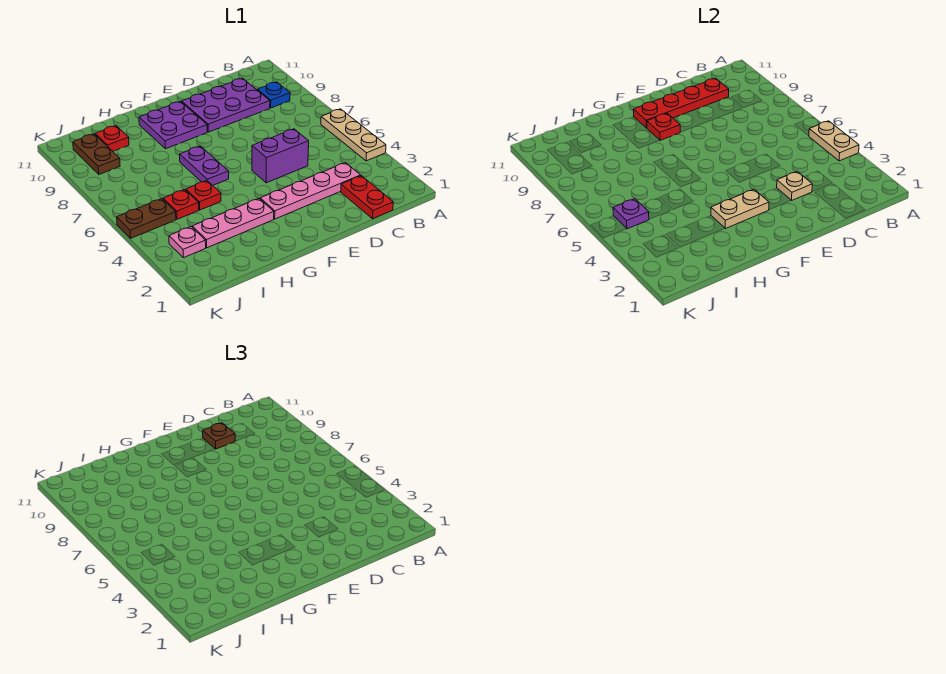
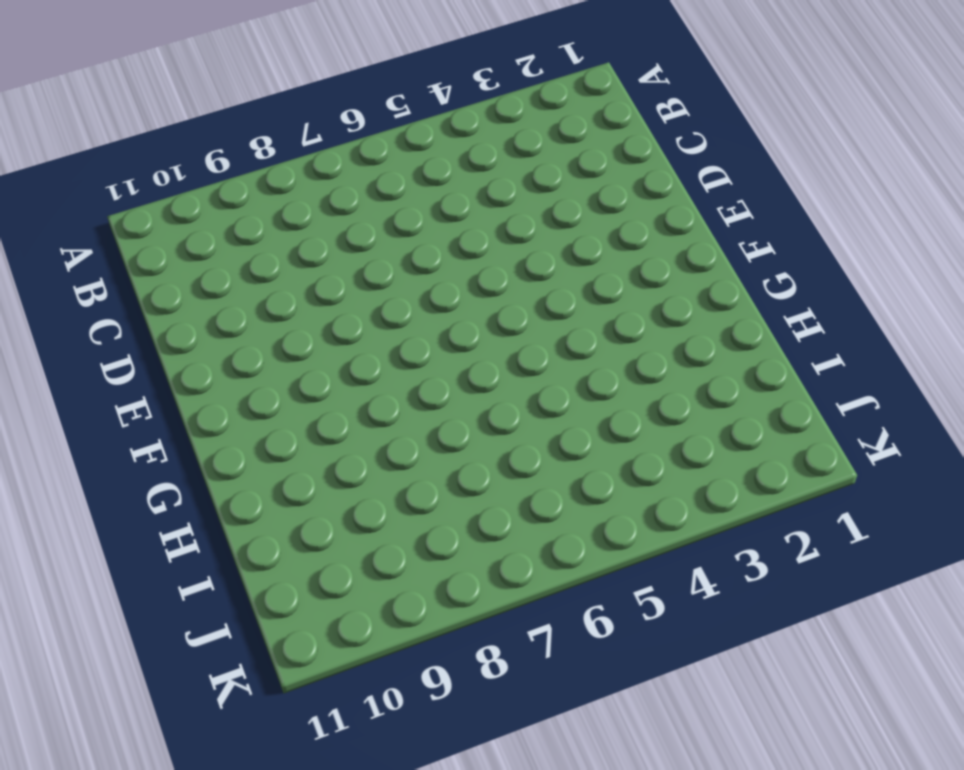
none -> tan 1x3 plate [321,109,386,161]
none -> blue 1x1 plate [258,82,290,108]
none -> red 1x2 plate [341,176,393,219]

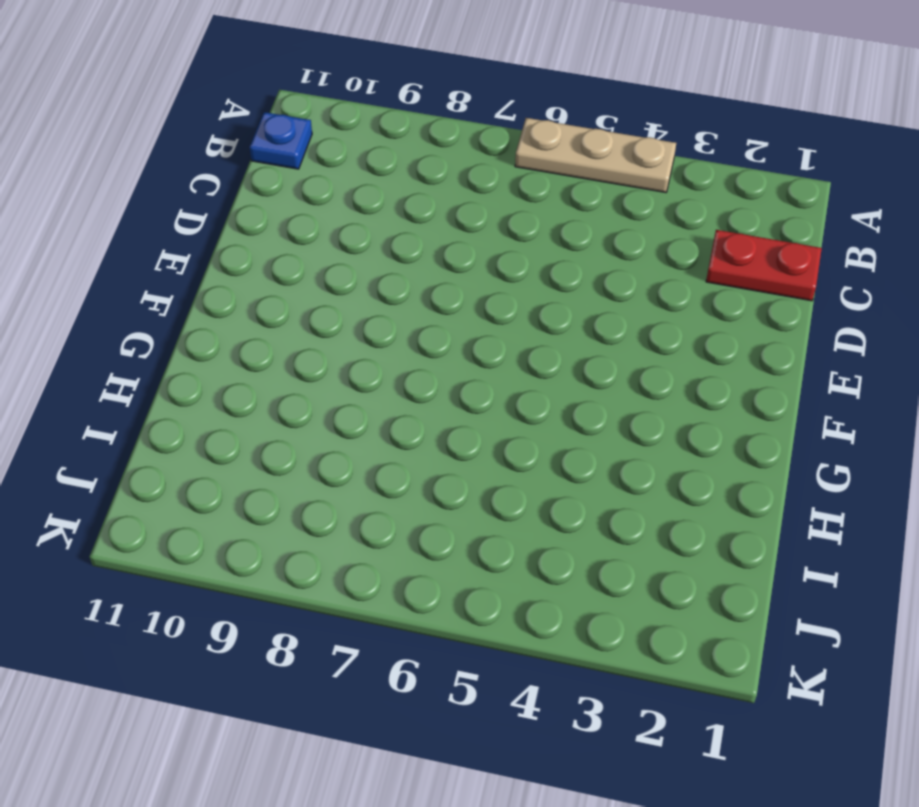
blue 1x1 plate [249,112,312,169] -> blue 1x1 plate moved to [258,82,290,108]
none -> pink 1x4 plate [260,163,361,219]
none -> purple 2x3 plate [182,78,270,132]
none -> purple 1x2 brick [252,129,309,183]

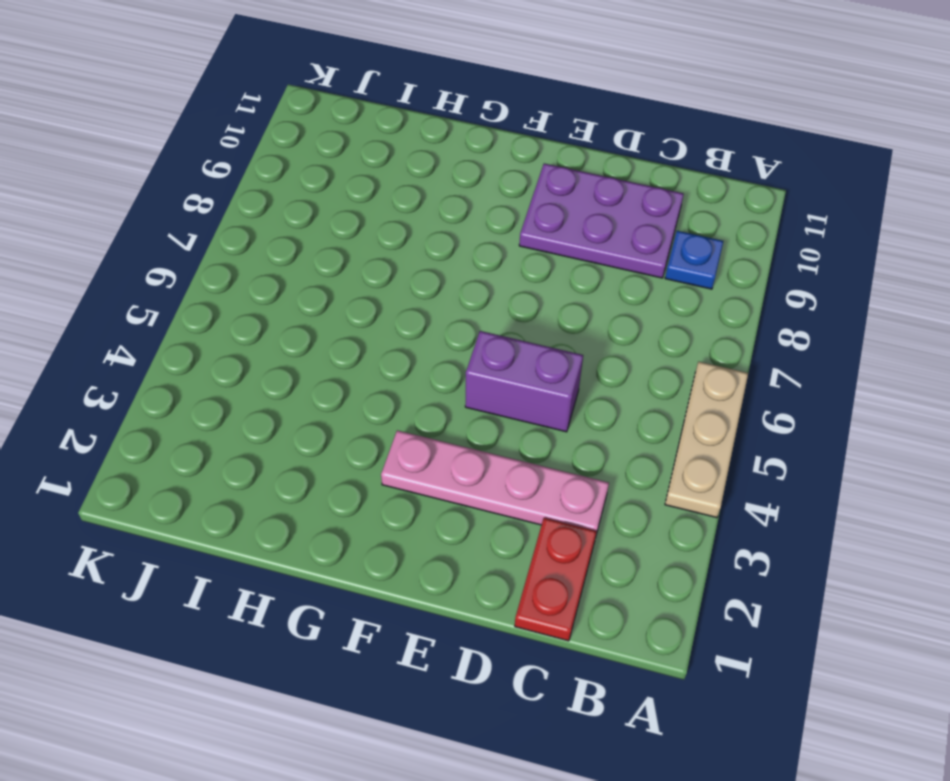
none -> purple 2x2 plate [139,102,207,149]
none -> pink 1x3 plate [192,199,274,248]
none -> purple 1x2 plate [180,146,229,185]

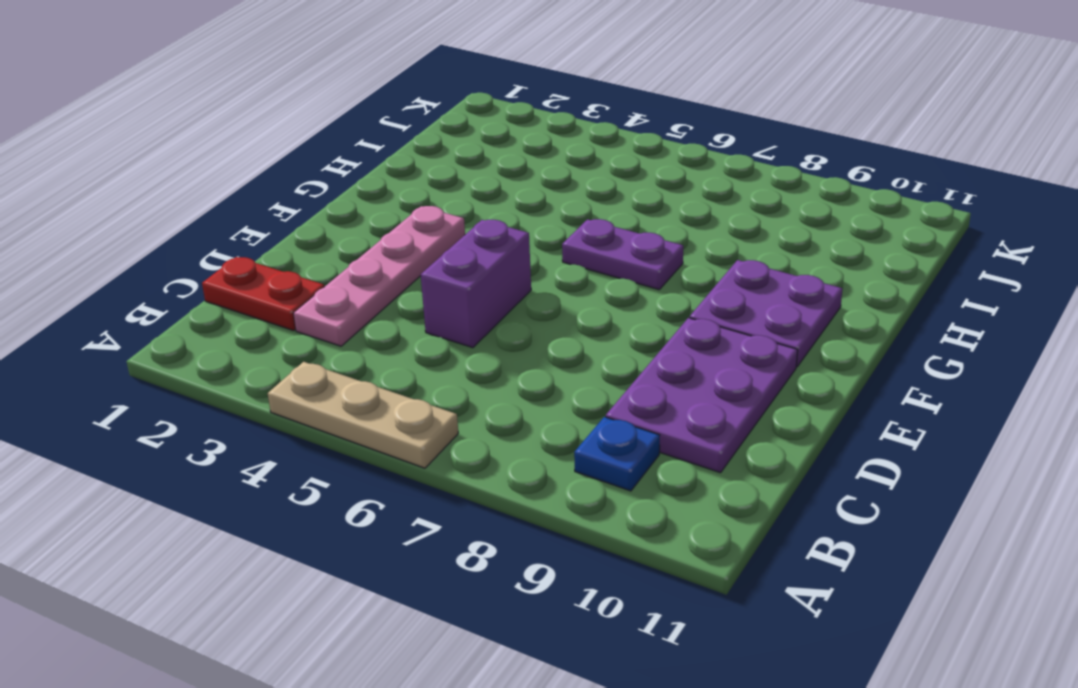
none -> pink 1x3 plate [192,199,274,248]
none -> red 1x1 plate [186,181,221,210]
none -> red 1x1 plate [163,190,199,219]

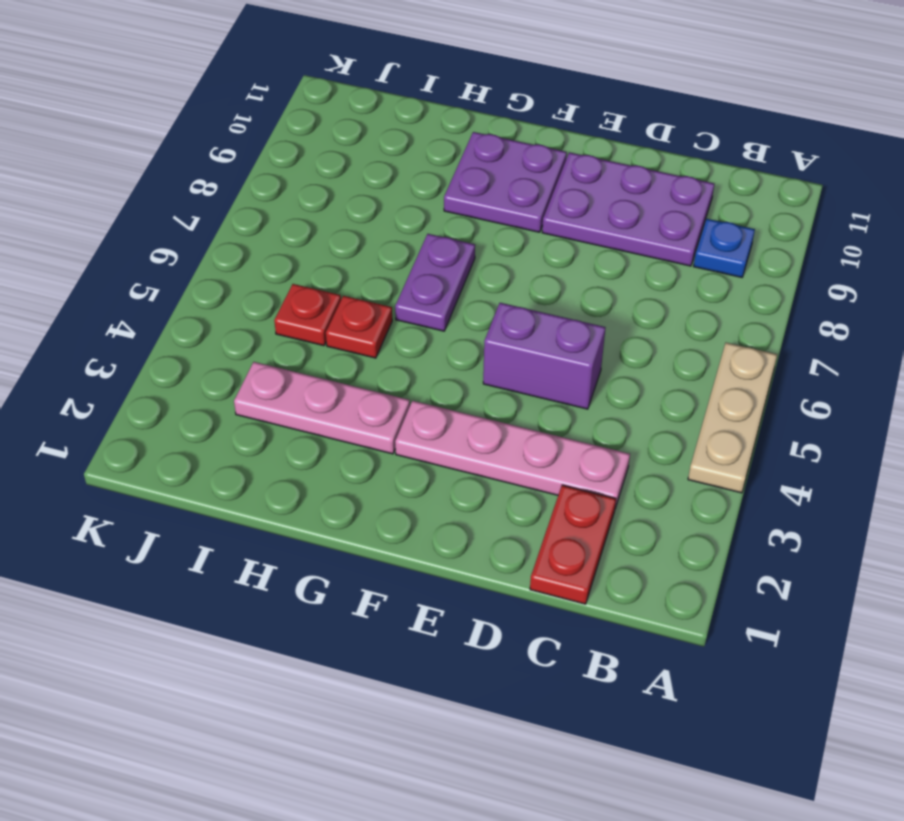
none -> red 1x1 plate [95,126,129,151]
none -> pink 1x1 plate [169,227,206,258]
none -> brown 1x2 plate [117,199,176,238]

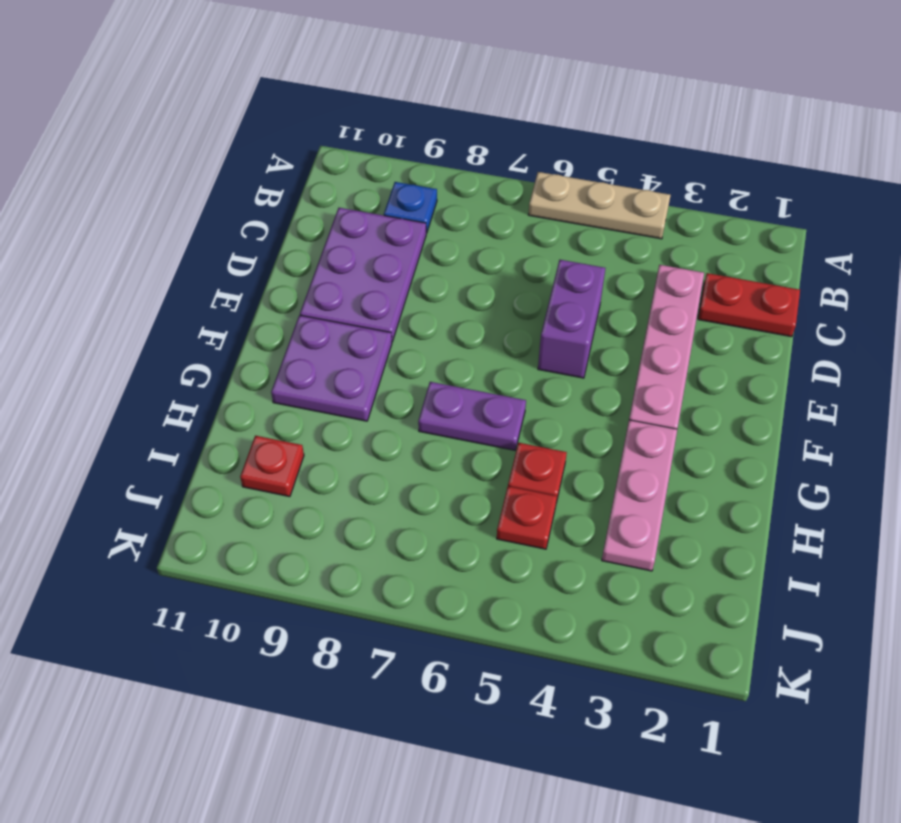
none -> pink 1x1 plate [169,227,206,258]
none -> brown 1x2 plate [117,199,176,238]
none -> brown 1x2 plate [73,134,120,174]

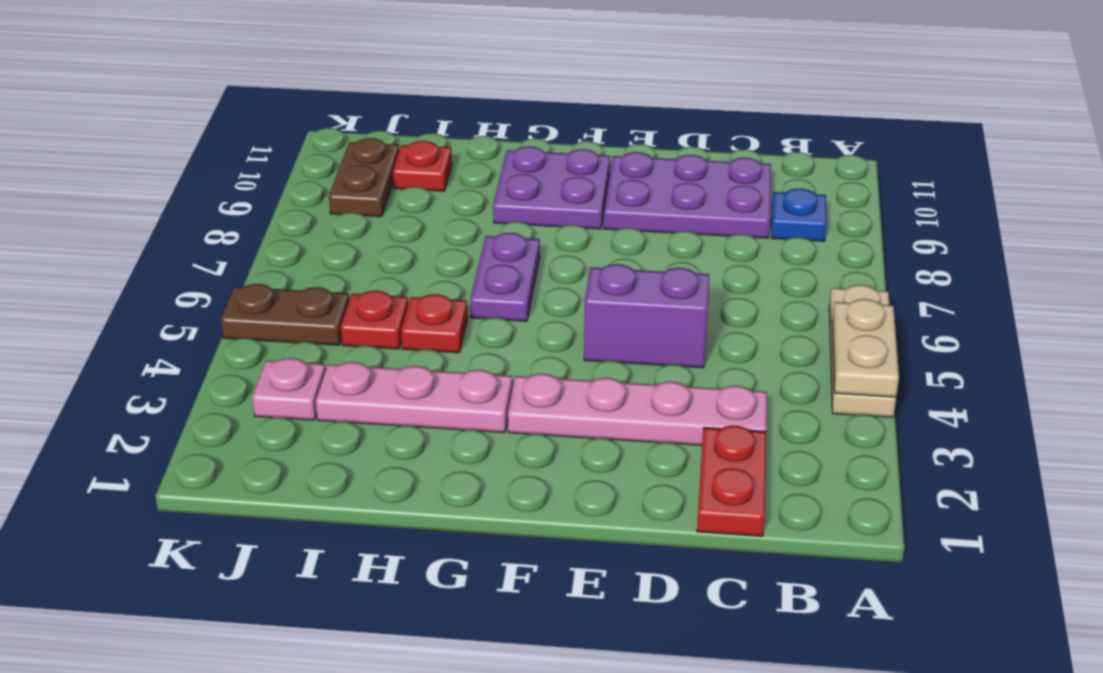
none -> red 1x4 plate [633,78,729,128]
none -> tan 1x1 plate [777,171,812,200]
none -> tan 1x2 plate [711,189,769,229]

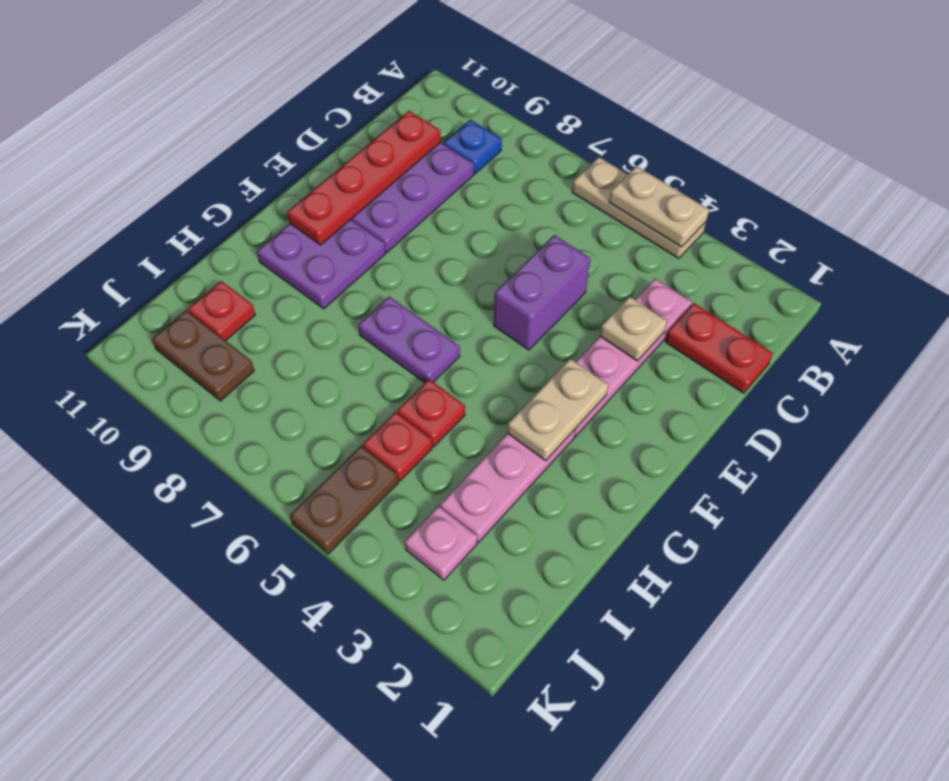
none -> red 1x1 plate [647,113,680,140]
none -> purple 1x1 plate [613,199,649,229]
none -> brown 1x1 plate [203,423,235,449]

